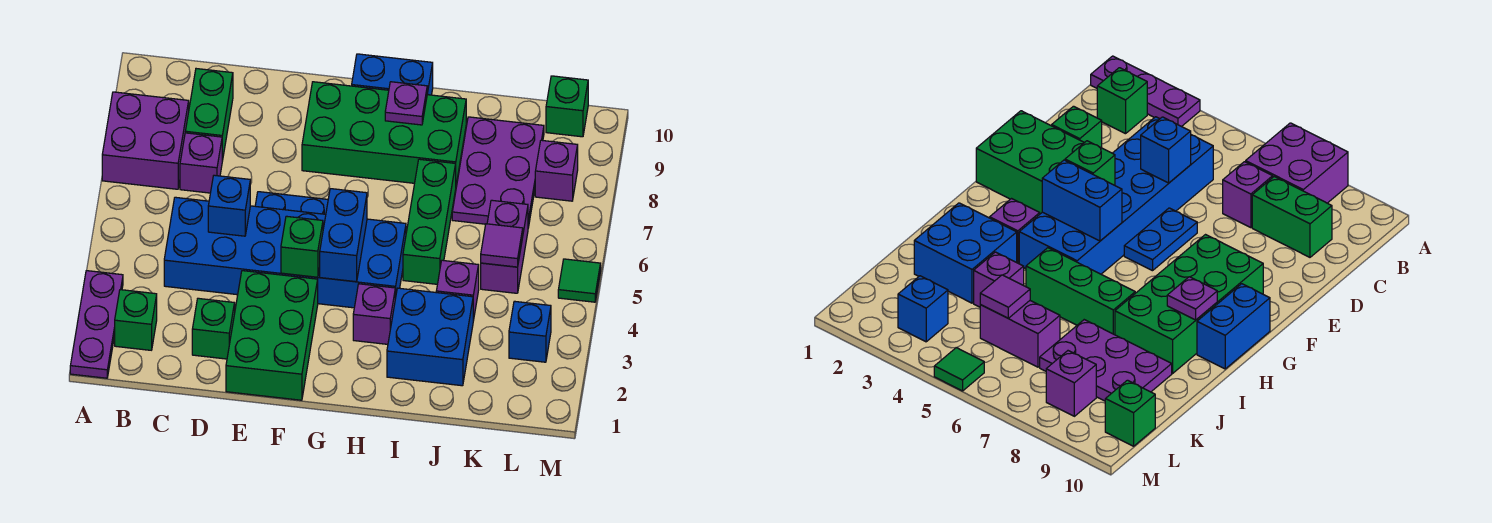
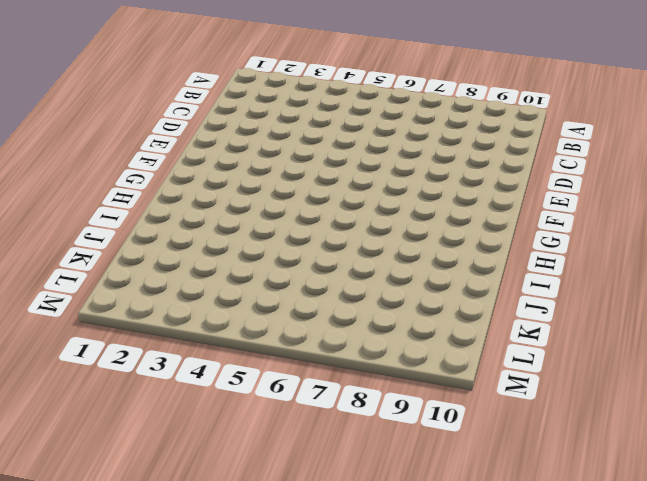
none -> purple 1x3 plate [70,271,123,378]
none -> purple 2x2 brick [102,92,189,189]
none -> green 1x1 brick [115,290,157,350]

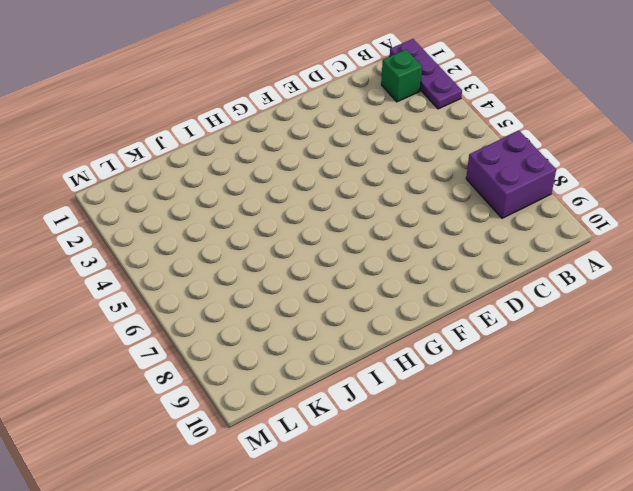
none -> blue 2x6 brick [164,197,406,308]
none -> purple 1x1 brick [180,133,222,193]
none -> green 1x2 brick [185,69,233,161]

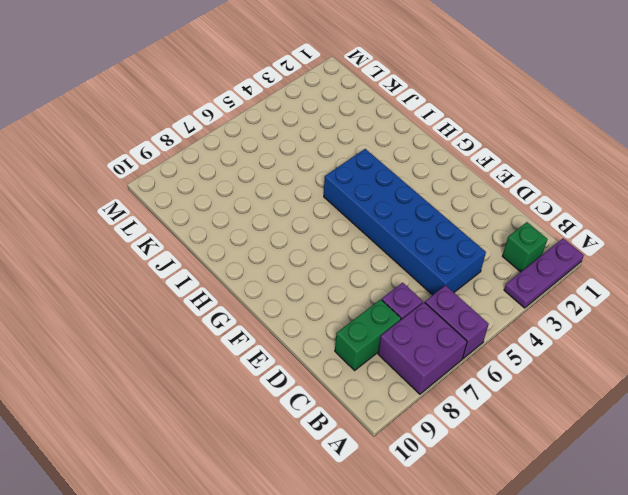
purple 1x2 brick [425,285,489,359] -> purple 1x2 brick turned to [481,200,528,293]
none -> green 1x1 brick [192,298,235,359]
none -> green 2x3 brick [226,271,318,400]
none -> blue 1x2 plate [255,192,328,214]

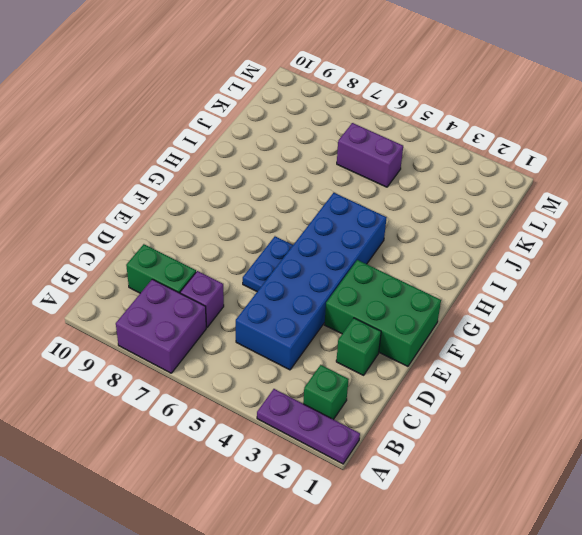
none -> green 2x4 brick [302,82,466,184]
none -> blue 1x2 brick [352,54,433,95]
none -> purple 1x1 brick [353,284,395,344]

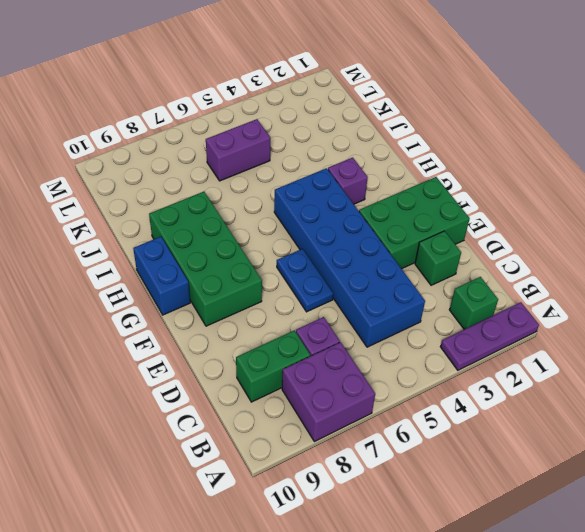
none -> blue 2x2 brick [387,288,473,386]
none -> green 1x3 brick [403,159,456,284]
none -> purple 1x1 brick [436,260,479,321]

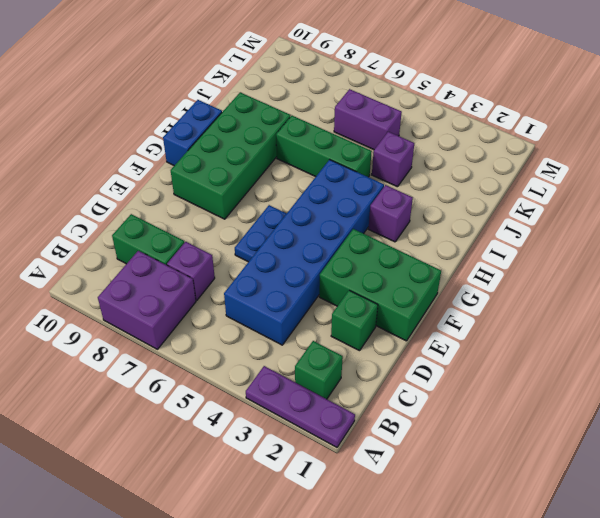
none -> blue 2x2 brick [387,288,473,386]
none -> purple 2x3 plate [452,117,544,228]
none -> blue 1x1 brick [509,301,551,362]

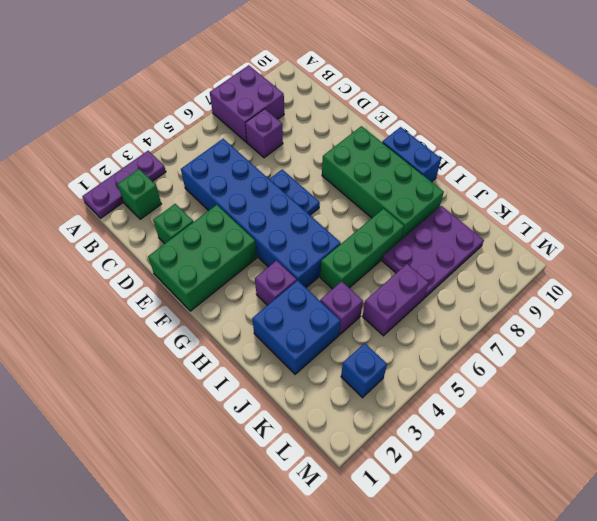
none -> green 1x2 brick [185,69,233,161]
none -> purple 1x1 brick [535,140,578,201]
none -> green 1x1 brick [546,76,588,137]

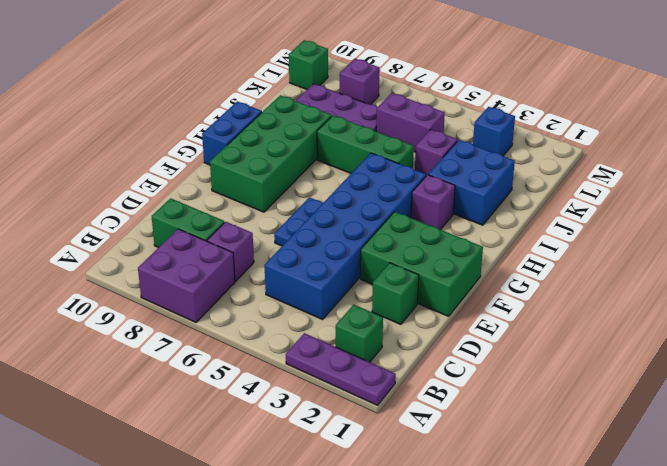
none -> green 1x1 tile [558,259,601,302]
none -> blue 1x1 brick [208,175,250,236]
none -> green 1x1 brick [281,216,323,277]

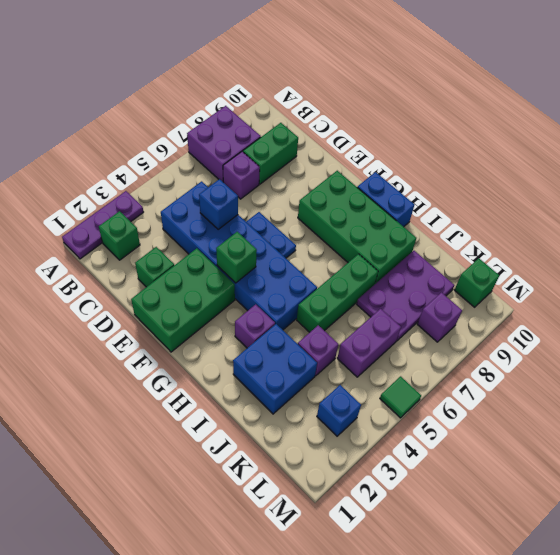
none -> blue 1x2 brick [320,189,367,282]
none -> purple 1x1 plate [385,82,428,125]
none -> purple 1x1 tile [481,224,523,267]

